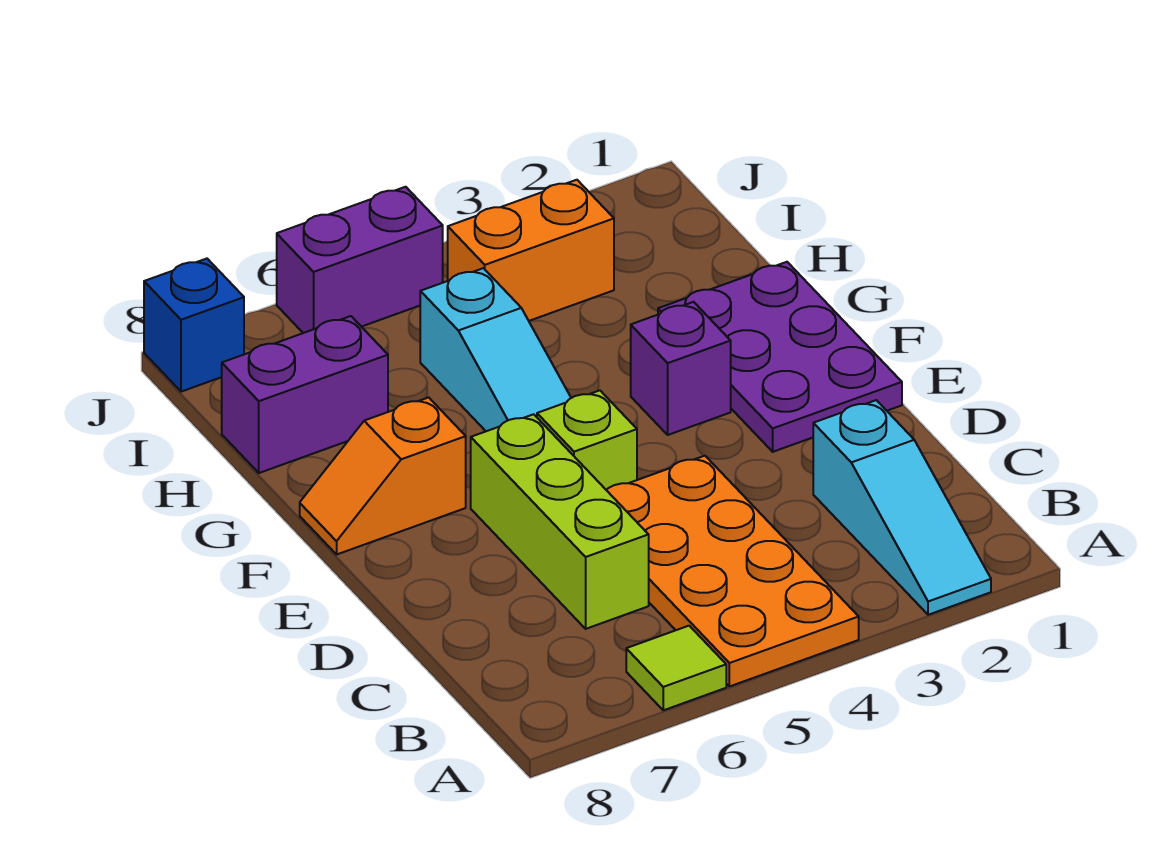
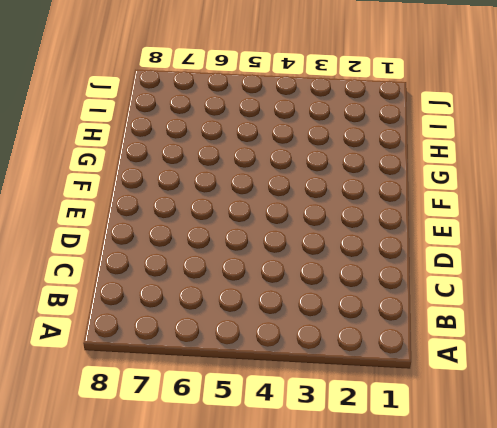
none -> cyan 1x3 slope [813,400,991,615]
none -> orange 2x4 plate [607,456,859,686]
none -> lime 1x1 tile [626,626,726,710]

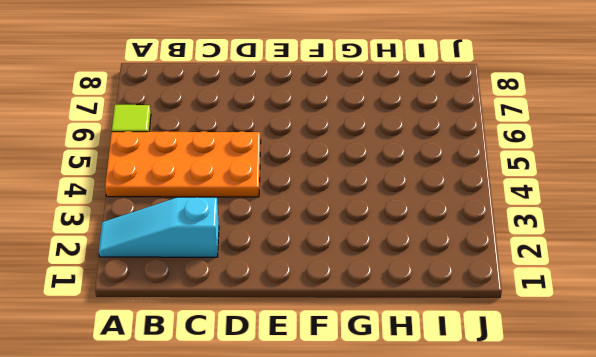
none -> lime 1x3 brick [471,414,649,629]
none -> purple 2x3 plate [658,262,902,452]
none -> lime 1x1 brick [537,390,637,490]

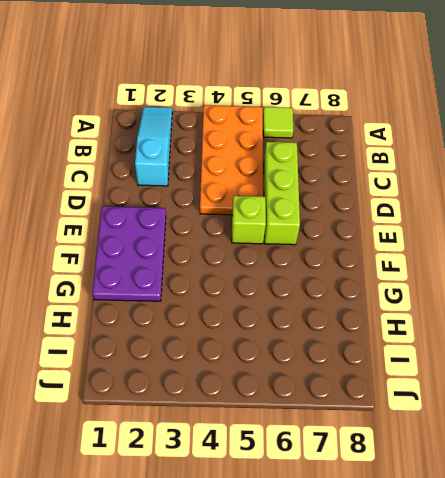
none -> purple 1x1 brick [631,302,731,435]
none -> cyan 1x3 slope [420,268,571,431]
none -> orange 1x2 slope [300,397,466,554]

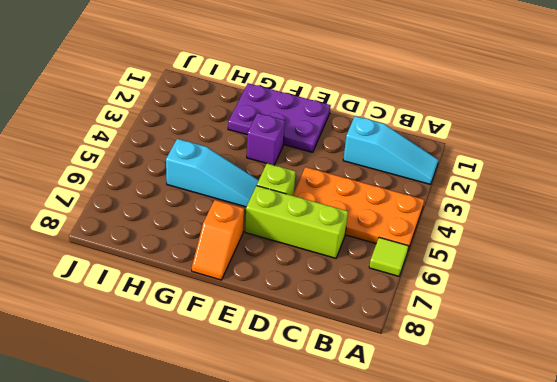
none -> purple 1x2 brick [222,316,388,473]
none -> orange 1x2 brick [448,180,614,321]
none -> purple 1x2 brick [277,187,443,333]

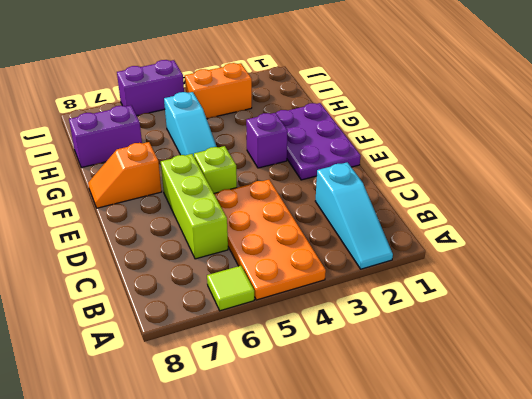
none -> blue 1x1 brick [144,259,244,392]

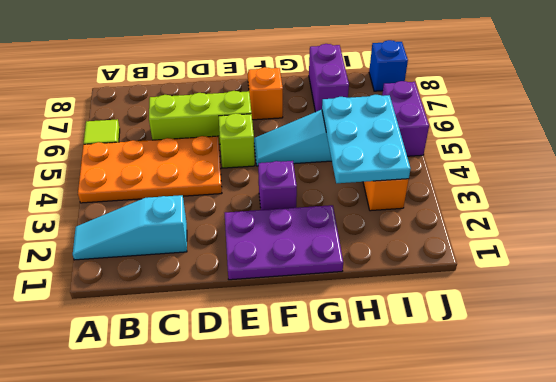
cyan 2x3 plate [322,95,411,183] -> none

